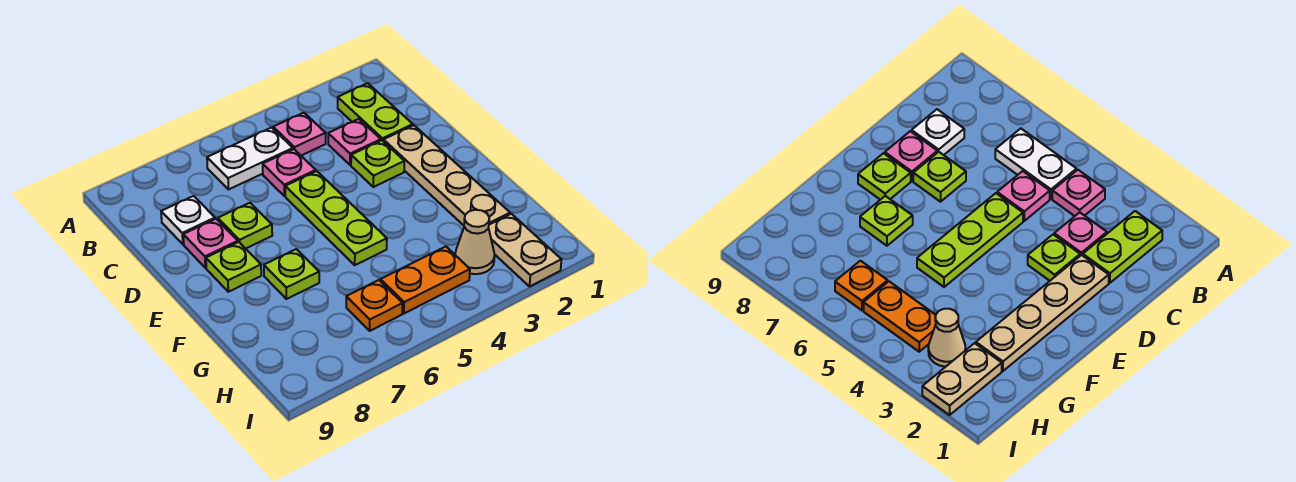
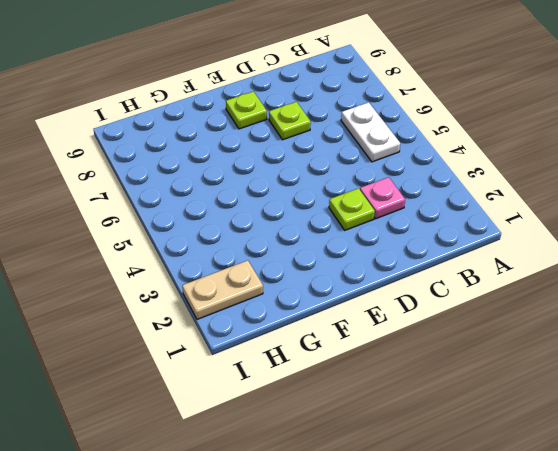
none -> lime 1x2 plate [338,83,413,142]
none -> pink 1x1 plate [273,113,326,155]
none -> pink 1x1 plate [263,149,316,196]

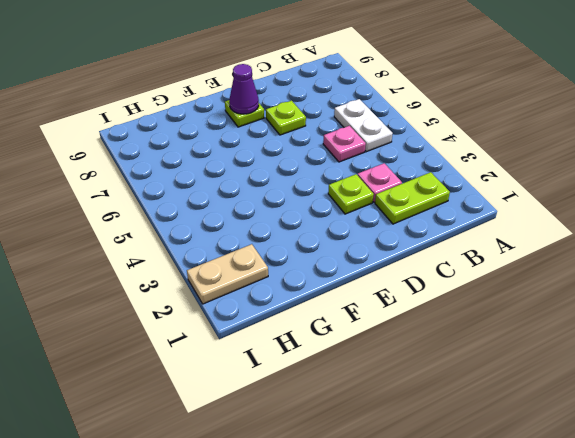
purple 1x1 cone [229,64,259,114] -> none
none -> pink 1x1 plate [273,113,326,155]
none -> white 1x1 plate [161,196,215,244]
none -> tan 1x4 plate [384,125,510,225]

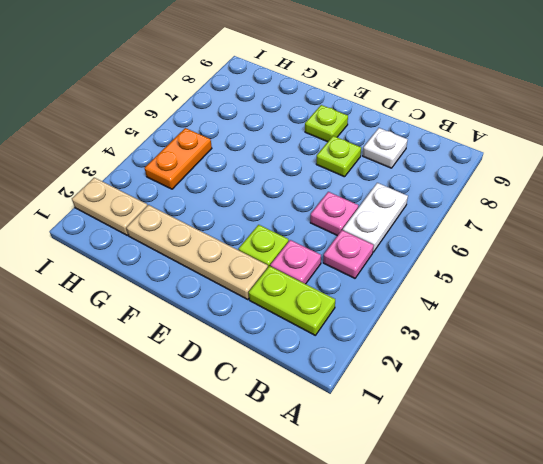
none -> lime 1x3 plate [285,171,387,265]
none -> pink 1x1 plate [183,219,238,268]
none -> lime 1x1 plate [264,249,319,299]

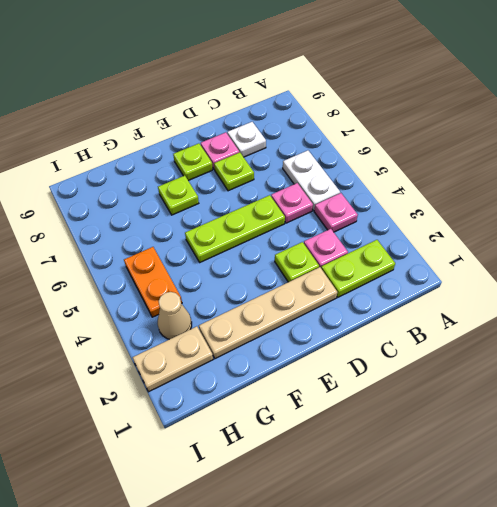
none -> orange 1x1 plate [346,280,403,331]

